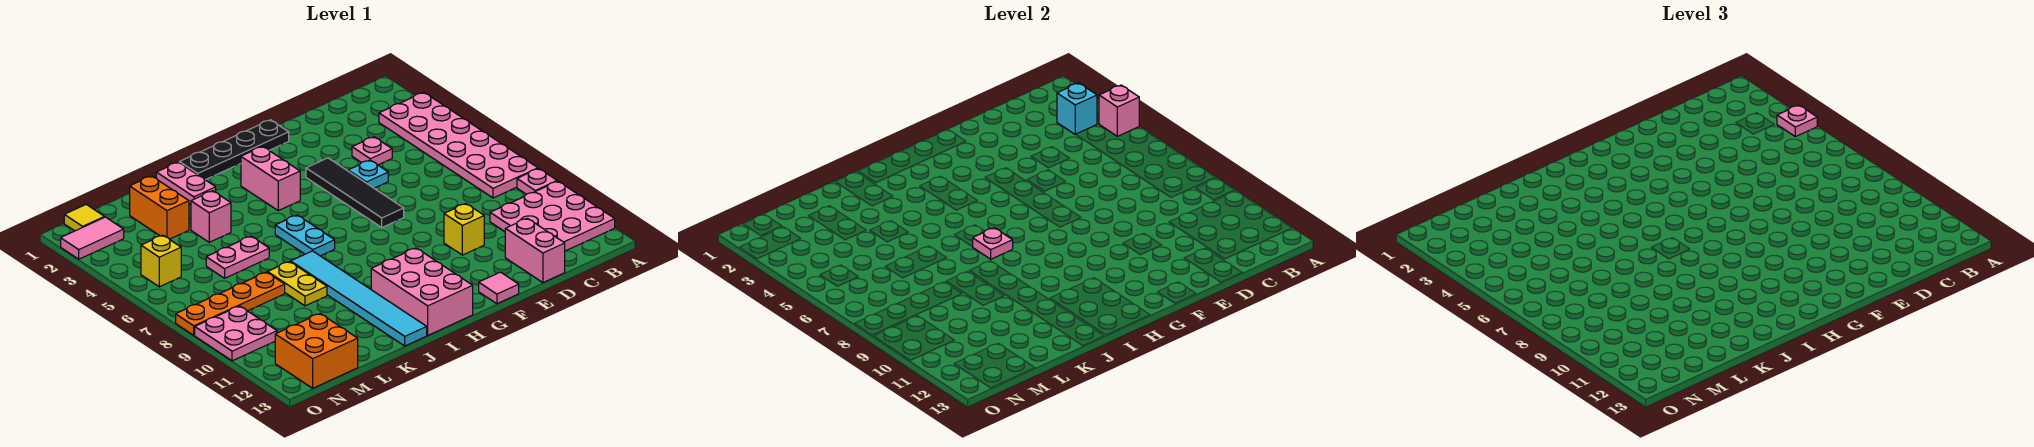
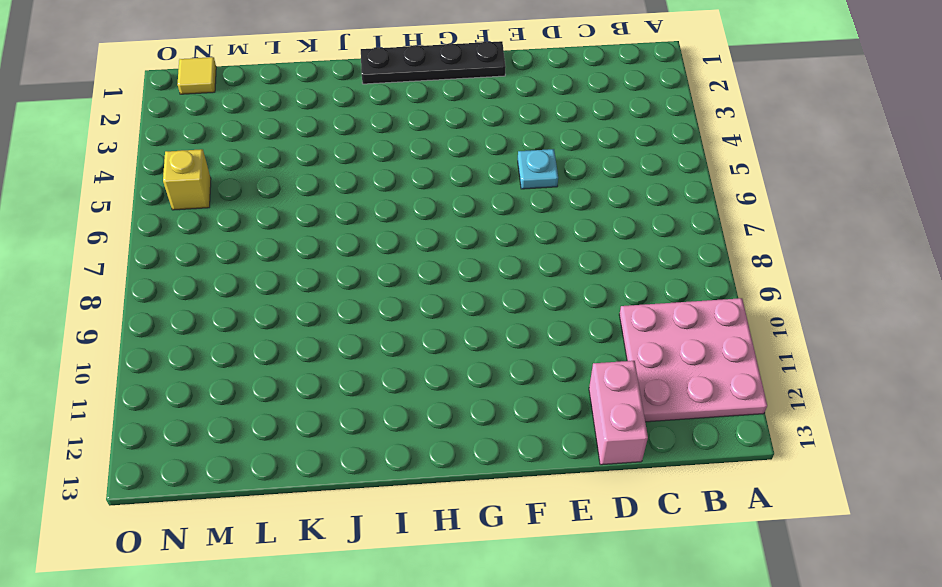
none -> pink 2x6 plate [379,92,538,198]
none -> pink 1x1 plate [517,169,557,194]
none -> pink 1x1 plate [352,137,392,165]

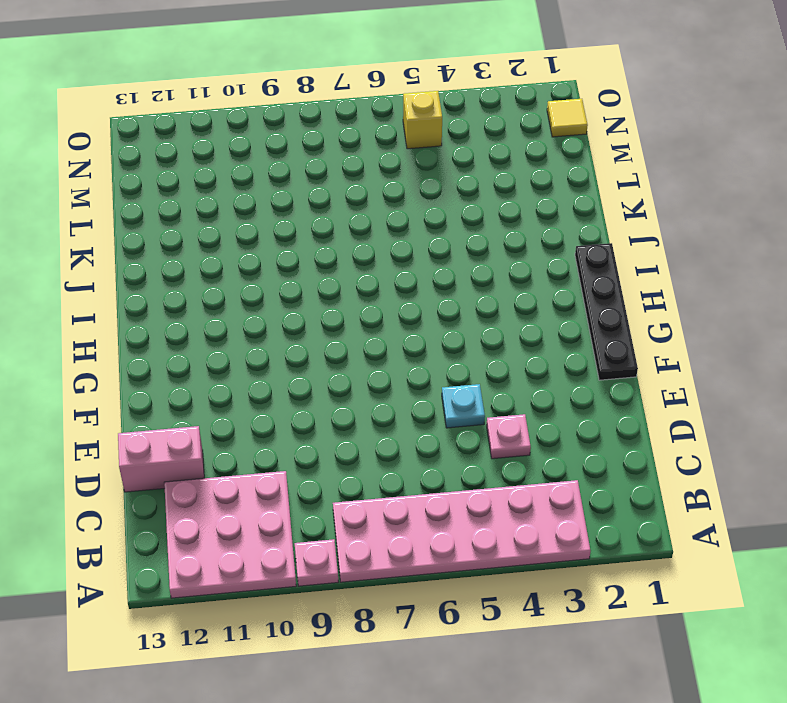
none -> yellow 1x1 brick [444,204,484,255]
none -> black 1x4 tile [306,158,404,227]
none -> pink 1x1 tile [479,272,519,304]

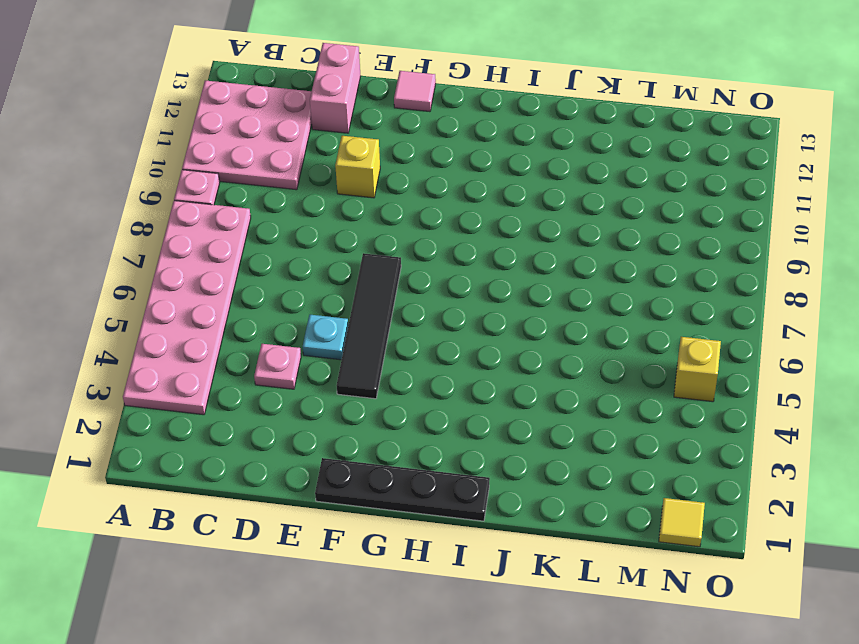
none -> pink 1x2 brick [241,146,300,211]
none -> pink 2x3 brick [371,248,473,335]
none -> cyan 1x2 plate [275,215,335,256]

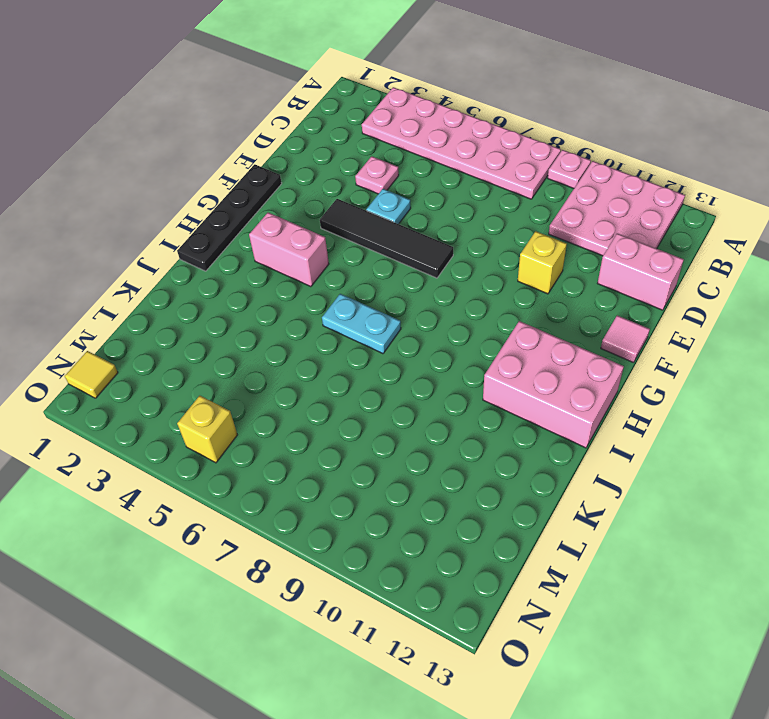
none -> pink 1x2 plate [156,162,216,204]
none -> cyan 1x6 tile [291,251,427,346]
none -> pink 1x1 brick [191,191,231,242]

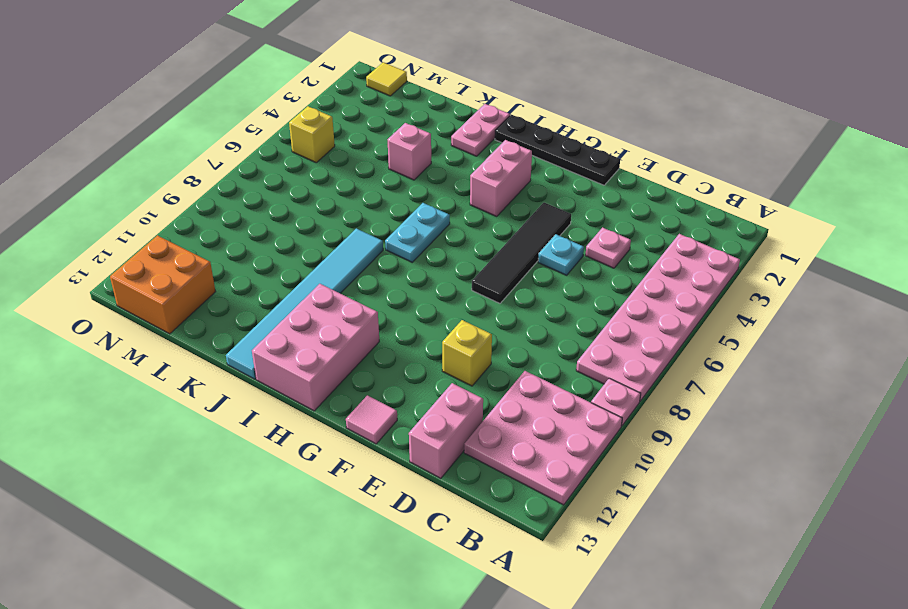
none -> pink 1x2 plate [206,236,269,278]
none -> yellow 1x2 plate [268,262,327,306]
none -> orange 1x2 brick [130,176,189,239]

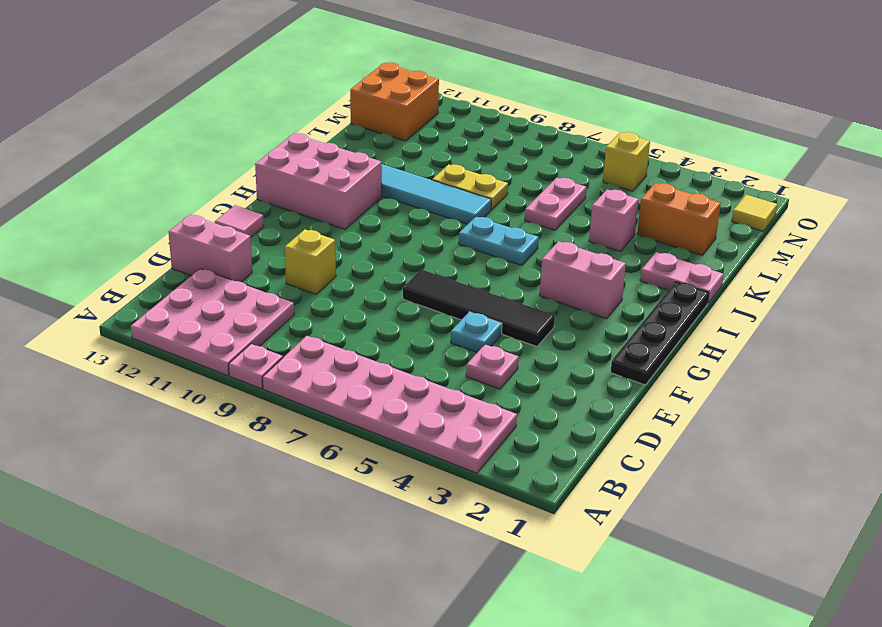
none -> orange 1x4 plate [176,272,285,335]
none -> pink 1x2 tile [61,217,124,259]
none -> pink 2x2 plate [195,306,277,361]

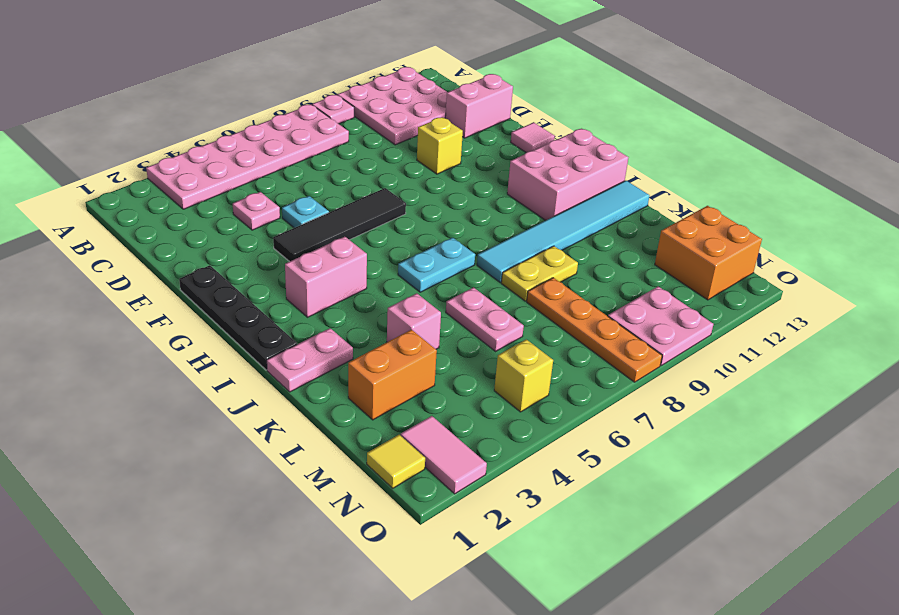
none -> pink 1x1 brick [1099,85,1139,136]
none -> cyan 1x1 brick [1057,83,1097,134]
none -> pink 1x1 plate [973,228,1013,259]

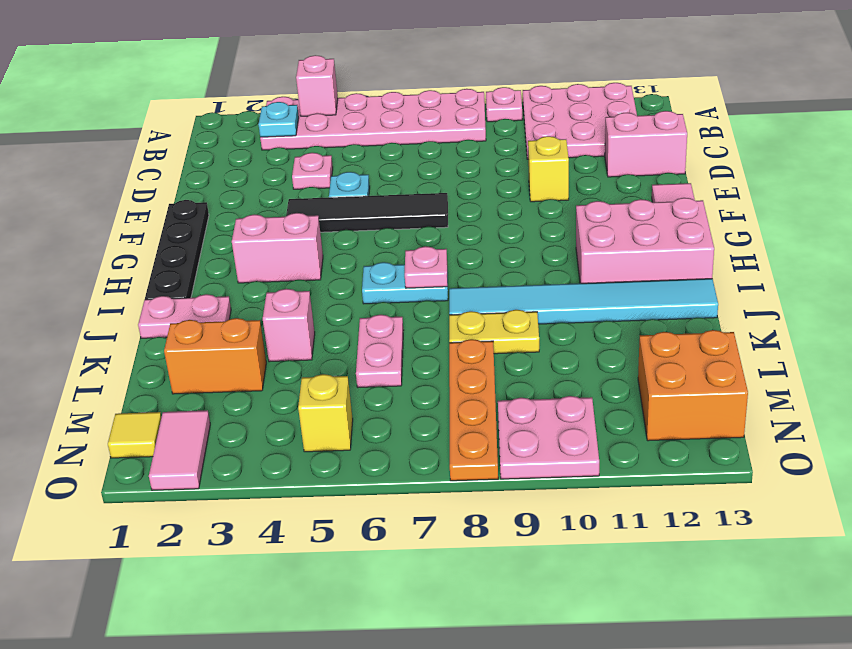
cyan 1x1 plate [258,102,299,137] -> cyan 1x1 brick [1057,83,1097,134]
none -> pink 1x1 plate [1777,105,1817,137]

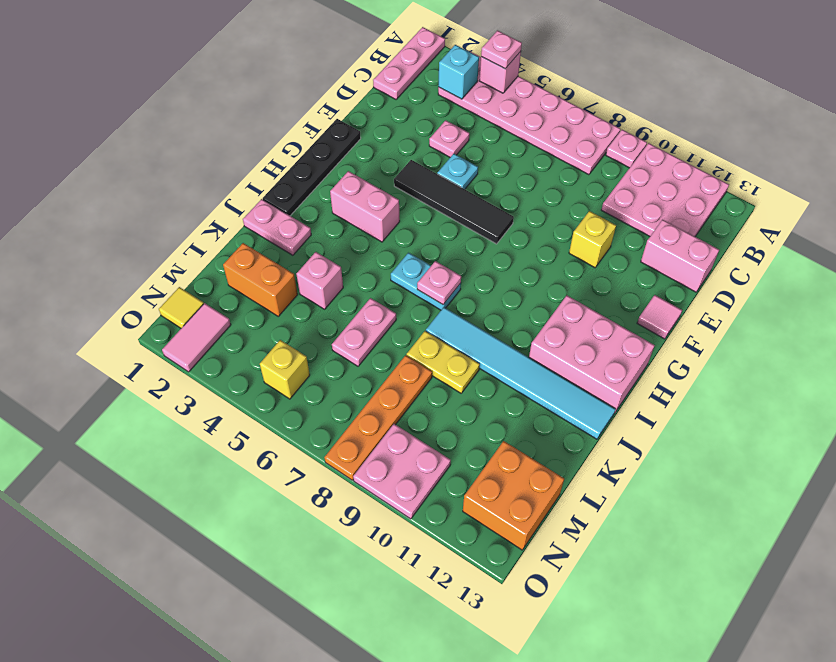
pink 1x3 plate [373,27,445,99] -> none

